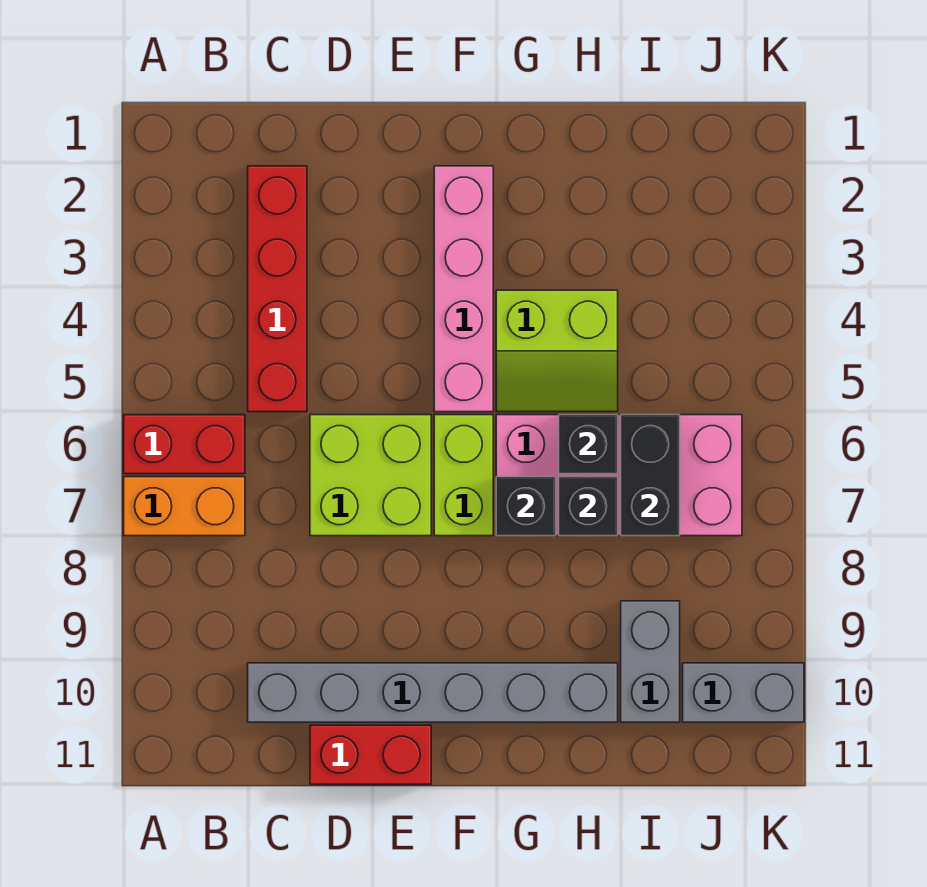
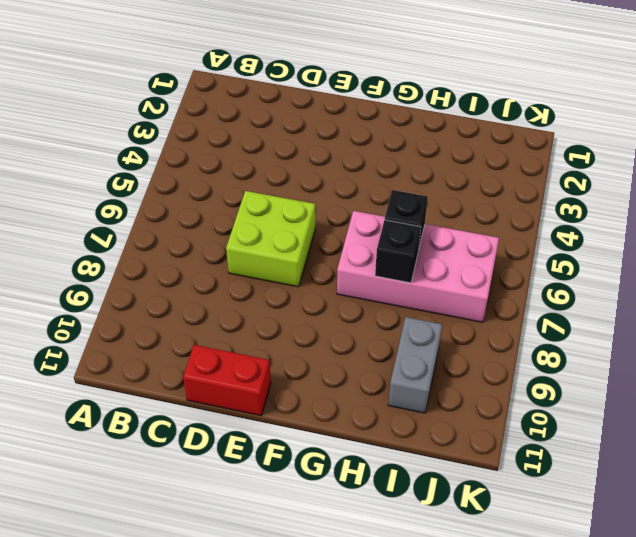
none -> red 1x2 brick [124,415,245,474]
none -> orange 1x2 brick [124,477,245,536]
none -> red 1x4 brick [248,166,307,412]

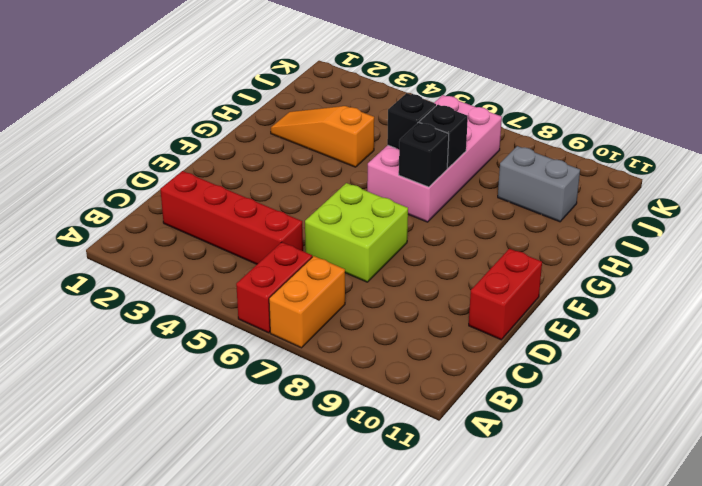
orange 1x3 slope [271,106,374,167] -> lime 2x2 slope [496,290,618,412]
none -> grey 1x6 brick [248,663,618,722]
none -> pink 1x4 brick [434,166,493,412]
none -> lime 1x2 brick [434,415,493,536]

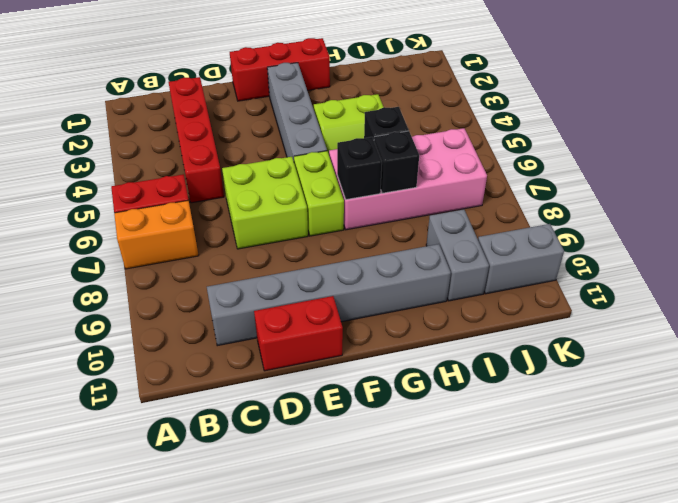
red 1x3 brick [230,38,330,101] -> none
grey 1x4 brick [267,63,327,161] -> pink 1x4 brick [434,166,493,412]
none -> black 1x2 brick [621,415,680,536]

